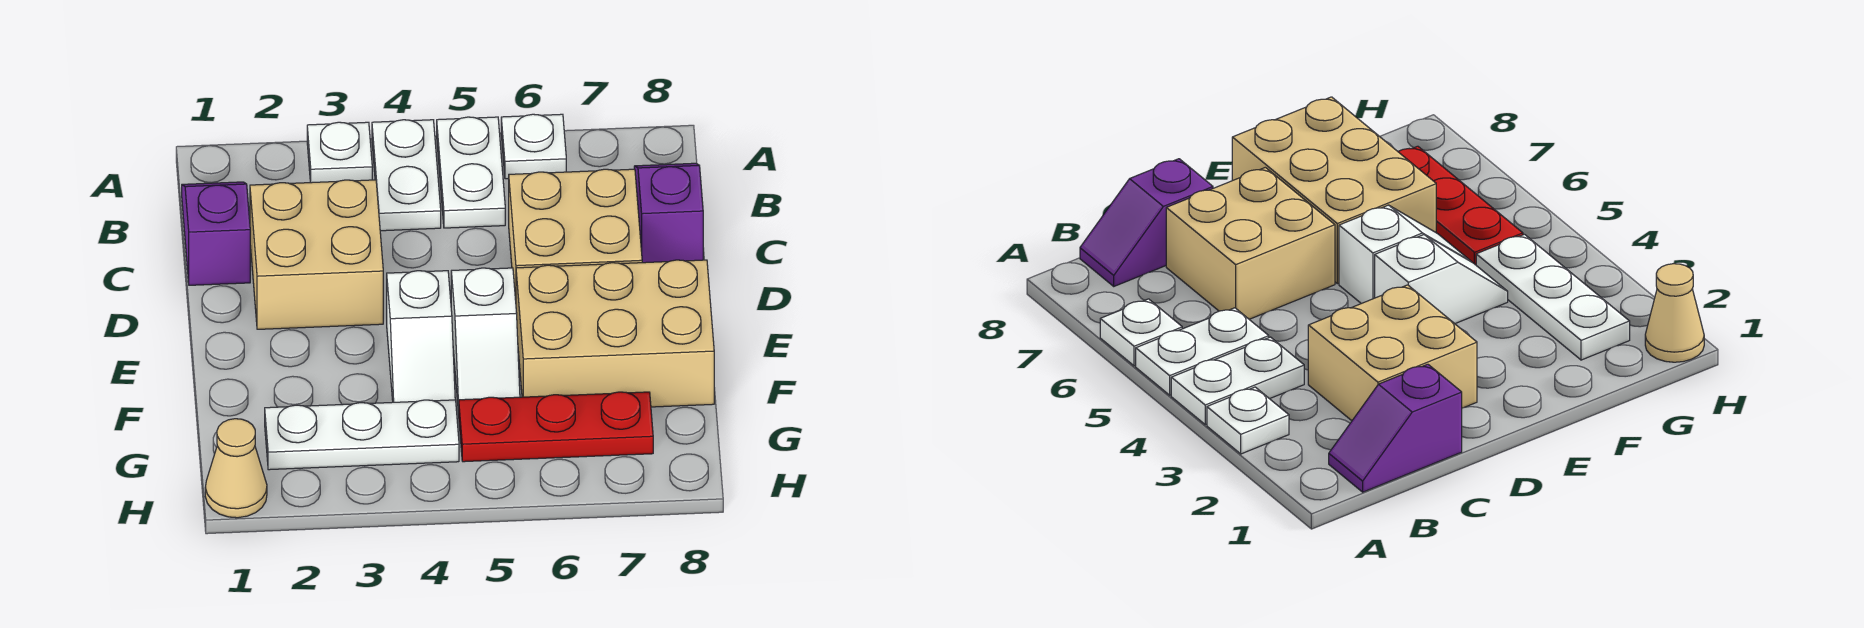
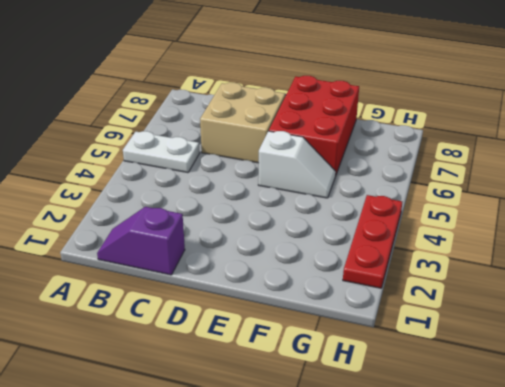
red 2x3 brick [269,76,359,176] -> tan 2x3 brick [516,260,714,407]
red 1x3 plate [343,195,402,288] -> red 1x3 plate moved to [459,392,653,462]
none -> white 1x1 plate [307,122,372,183]
none -> white 1x2 plate [372,120,441,231]
none -> white 1x1 plate [501,114,566,179]

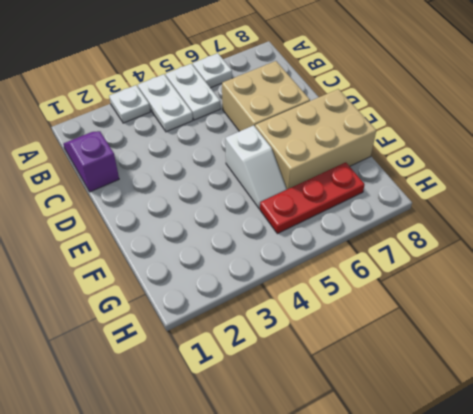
none -> purple 1x2 slope [634,163,703,263]
none -> tan 2x2 brick [250,180,383,329]
none -> white 1x2 slope [387,271,455,402]

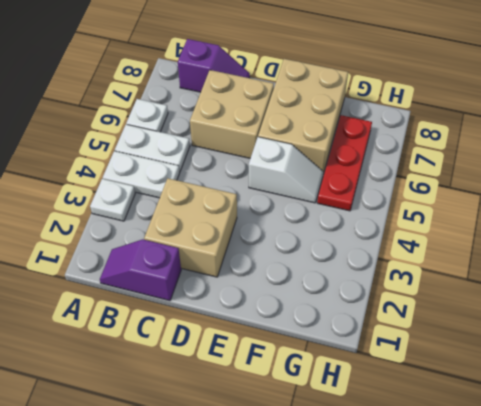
purple 1x2 slope [178,39,250,92] -> purple 1x2 slope turned to [634,163,703,263]
none -> white 1x2 slope [387,271,455,402]
none -> white 1x3 plate [265,400,459,470]
none -> tan 1x1 cone [205,419,267,518]

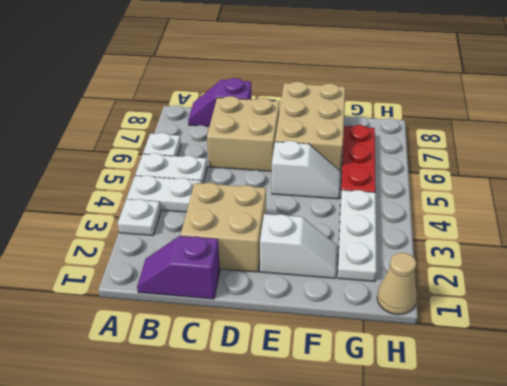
white 1x2 slope [260,214,337,278] -> white 1x2 slope moved to [387,271,455,402]

